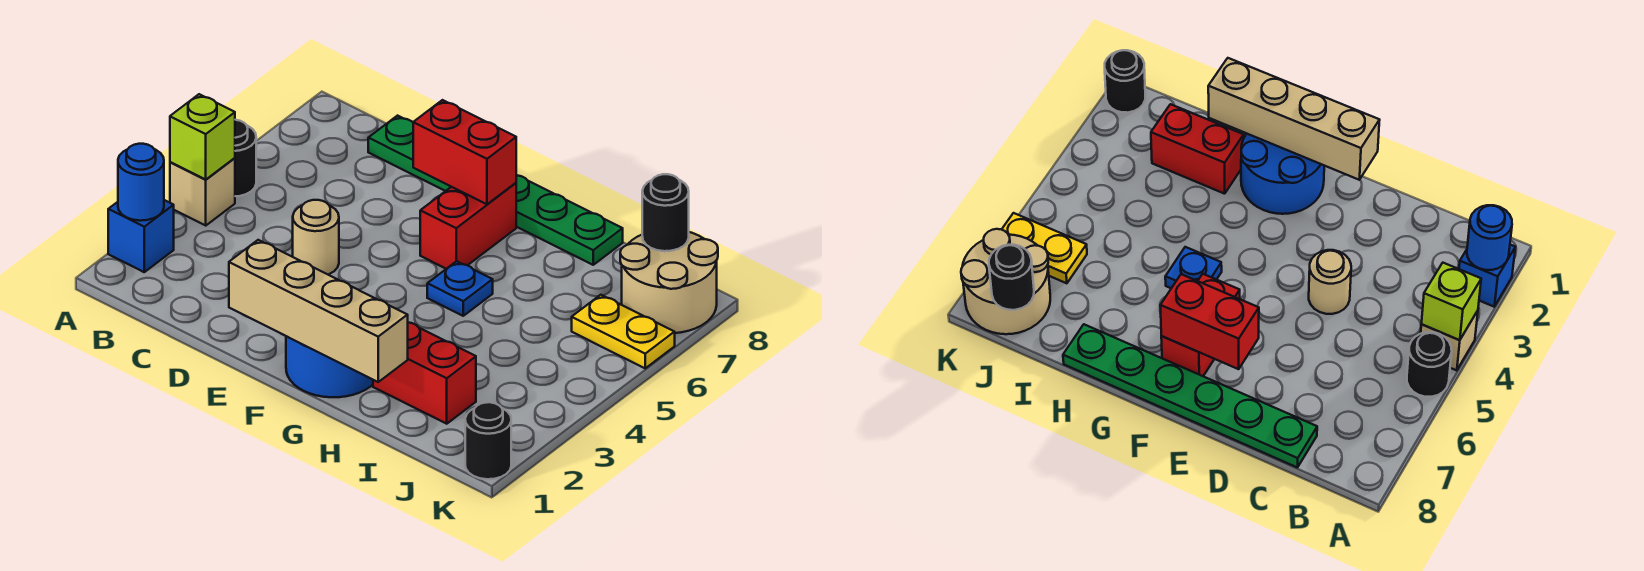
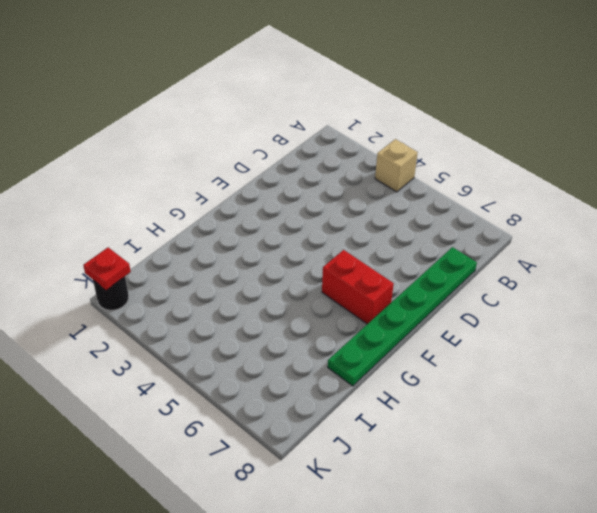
red 1x1 plate [83,248,131,290] -> none
none -> blue 1x1 brick [108,200,174,272]
none -> black 1x1 round brick [235,120,256,196]
none -> tan 1x1 round brick [293,200,339,275]

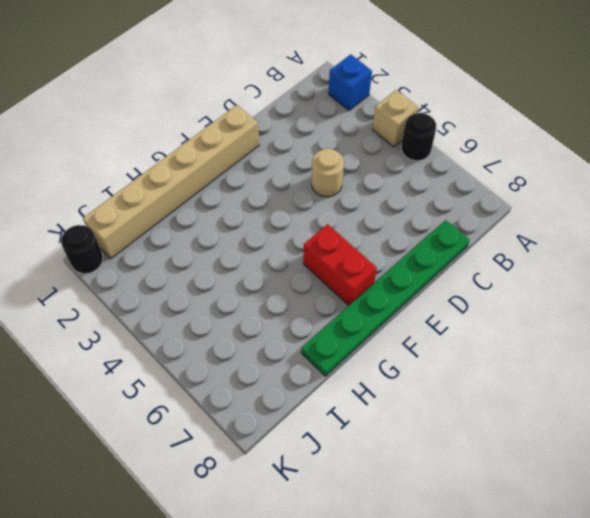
tan 1x6 brick [83,105,259,259] -> blue 2x2 round brick [286,336,373,397]
none -> blue 1x1 plate [427,261,493,316]
none -> red 1x2 brick [373,322,476,424]
none -> yellow 1x2 plate [572,295,675,368]

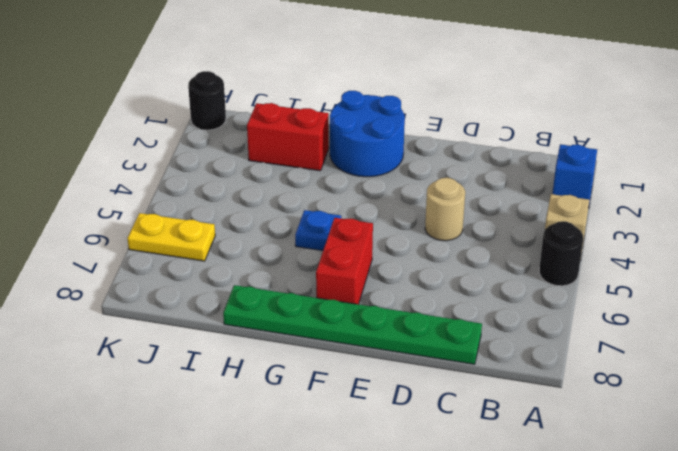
none -> tan 2x2 round brick [620,232,718,333]
none -> blue 1x1 round brick [118,144,164,221]
none -> lime 1x1 brick [170,94,235,179]

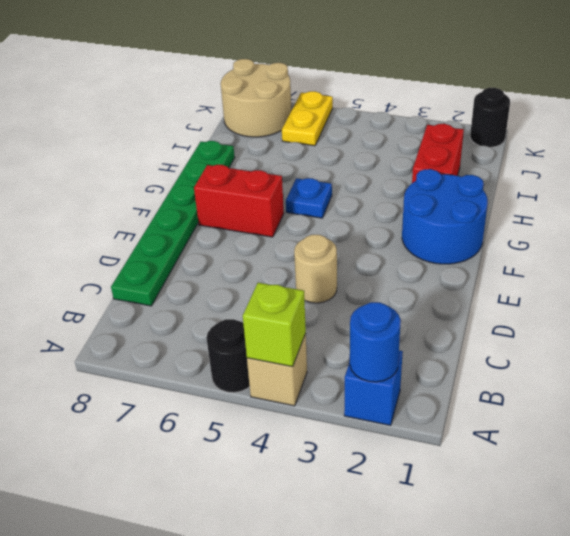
none -> tan 1x4 brick [229,240,408,382]
none -> red 1x2 brick [413,100,516,204]
none -> black 1x1 round brick [642,174,689,251]

